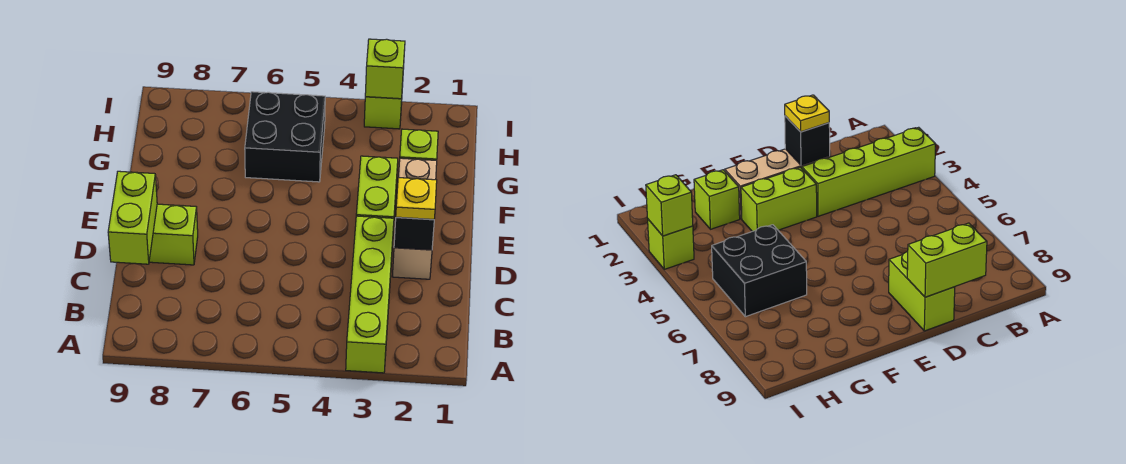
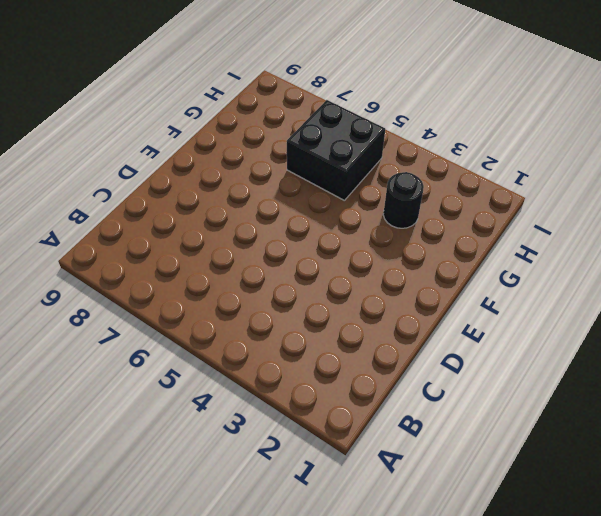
black 1x1 round brick [383,172,424,228] -> none
none -> lime 1x4 brick [346,216,394,373]
none -> tan 1x3 brick [392,158,437,279]

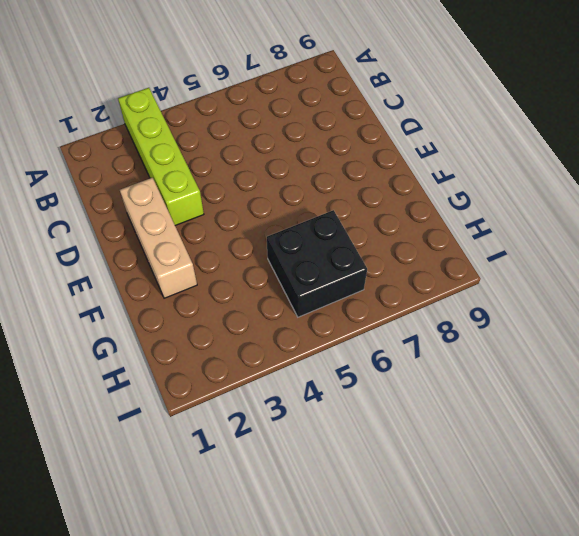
none -> lime 1x2 brick [149,204,198,265]
none -> lime 1x2 brick [356,156,398,230]

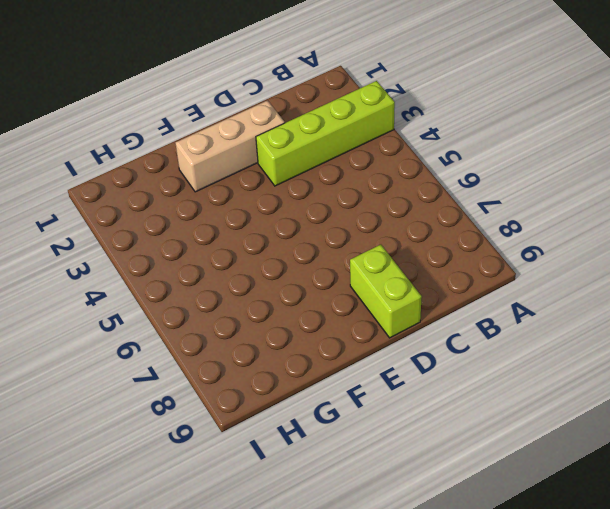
none -> lime 1x2 brick [356,156,398,230]
none -> lime 1x1 brick [400,129,438,160]

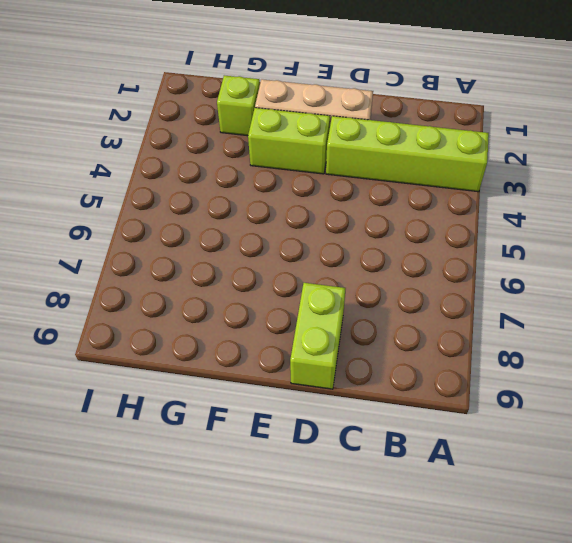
none -> black 2x2 brick [245,92,325,182]
none -> lime 1x1 brick [364,86,403,129]

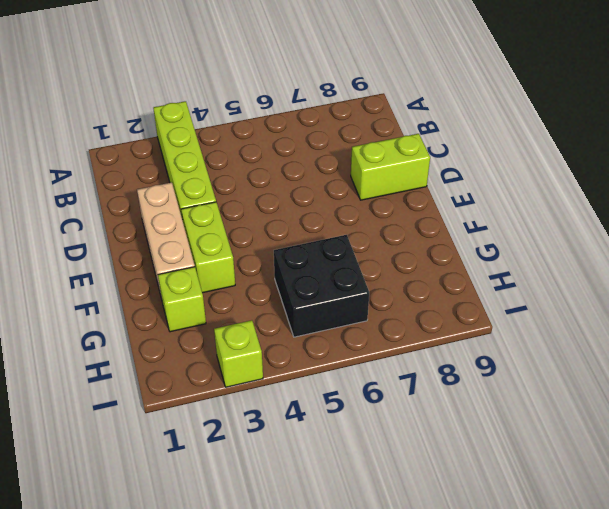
none -> lime 1x2 brick [108,171,157,264]
none -> black 1x1 brick [394,217,434,250]

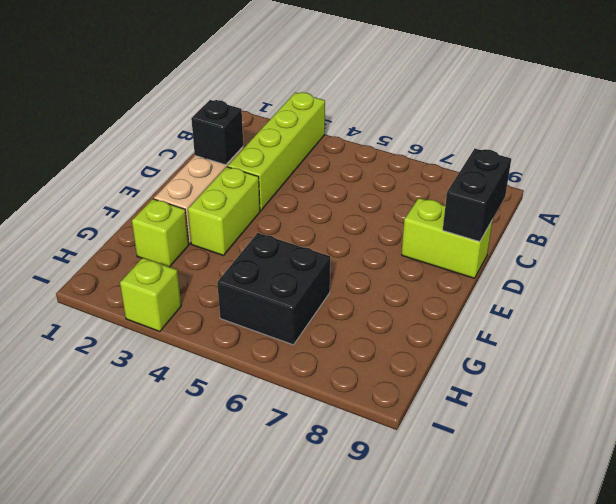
black 1x2 brick [443,149,511,242] -> lime 1x2 brick [108,171,157,264]
none -> lime 1x1 brick [365,39,405,99]
none -> yellow 1x1 plate [396,178,437,219]

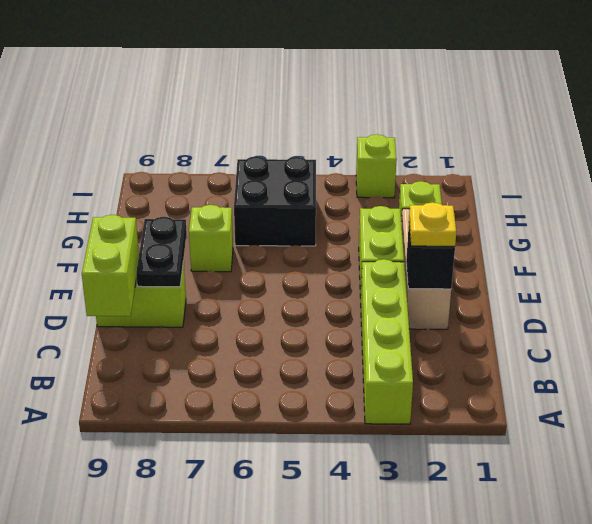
black 1x2 plate [136,217,187,287] -> none
lime 1x1 brick [189,205,233,272] -> lime 1x1 brick moved to [365,39,405,99]

